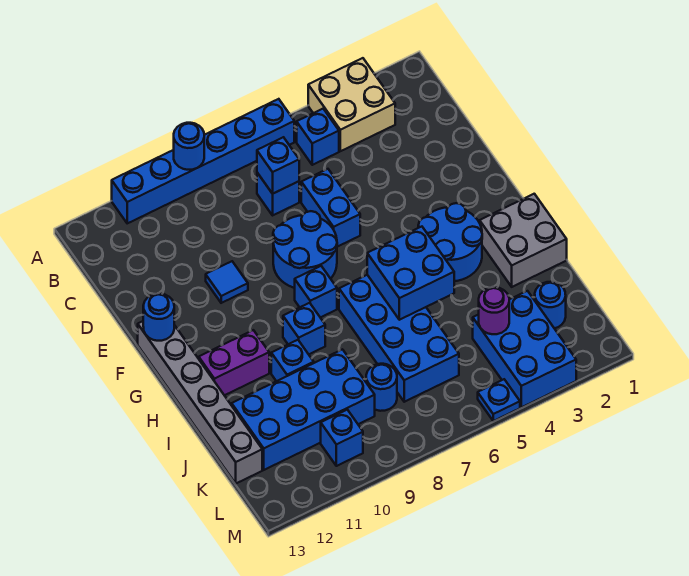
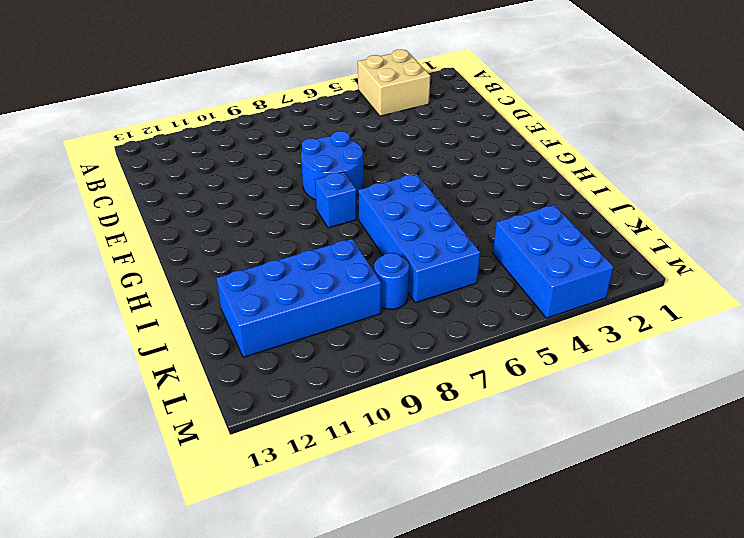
none -> blue 1x6 brick [112,99,294,223]
none -> blue 1x1 brick [297,109,339,165]
none -> blue 1x1 brick [257,173,299,215]

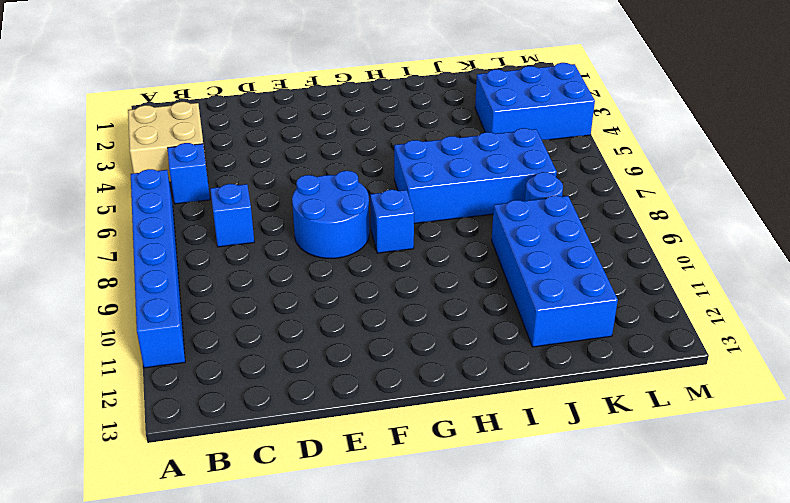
none -> blue 1x2 brick [301,169,360,247]
none -> blue 1x1 tile [206,261,248,303]
none -> grey 1x6 brick [138,321,262,483]

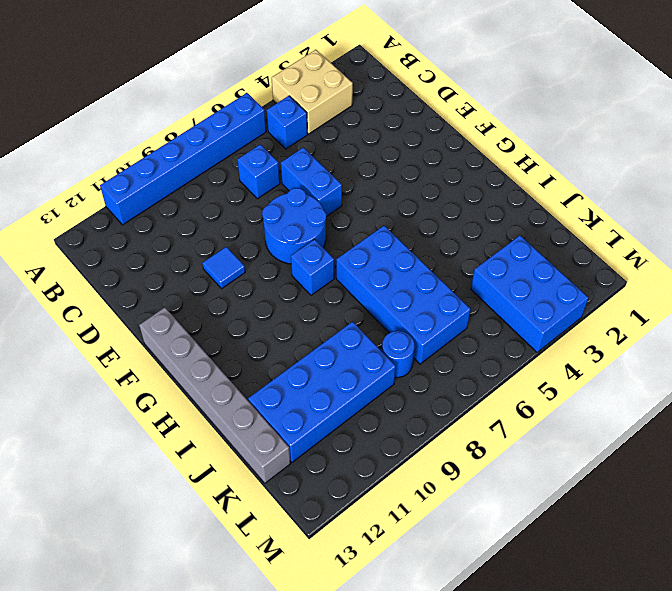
none -> blue 2x2 round brick [418,203,482,281]
none -> grey 2x2 brick [480,194,567,287]
none -> blue 1x1 brick [283,303,325,354]

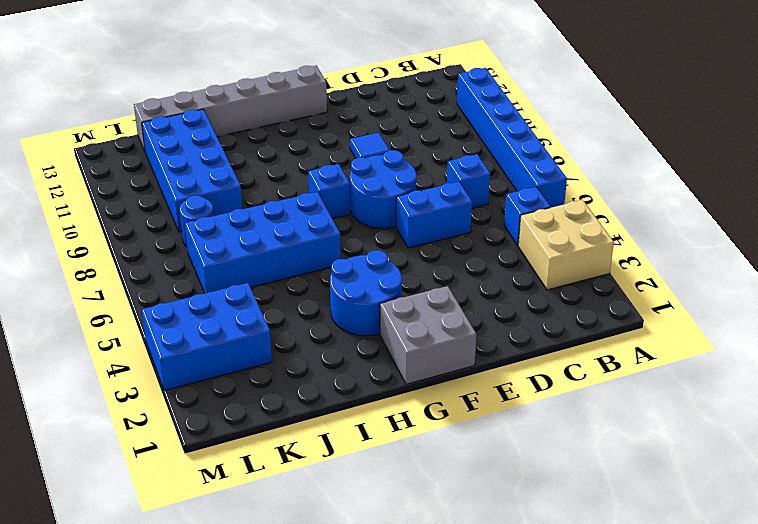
grey 2x2 brick [380,286,476,384] -> grey 2x2 brick moved to [480,194,567,287]
none -> blue 1x1 brick [283,303,325,354]
none -> purple 1x2 brick [199,330,269,395]
none -> blue 1x1 brick [271,340,314,381]

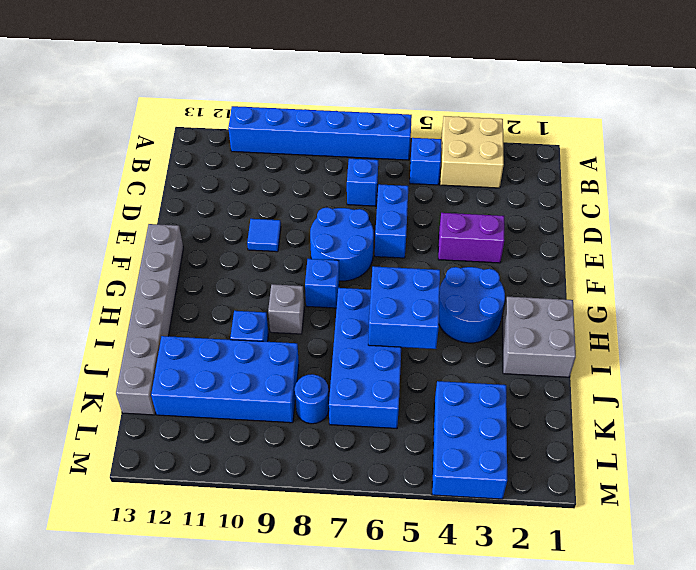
purple 1x2 brick [438,213,504,263] -> purple 1x2 brick moved to [199,330,269,395]
grey 1x1 brick [268,284,304,334] -> blue 1x1 brick [283,303,325,354]
none -> blue 1x1 round brick [535,282,566,328]
none -> blue 1x1 brick [321,410,363,466]
none -> blue 1x1 plate [478,379,520,421]

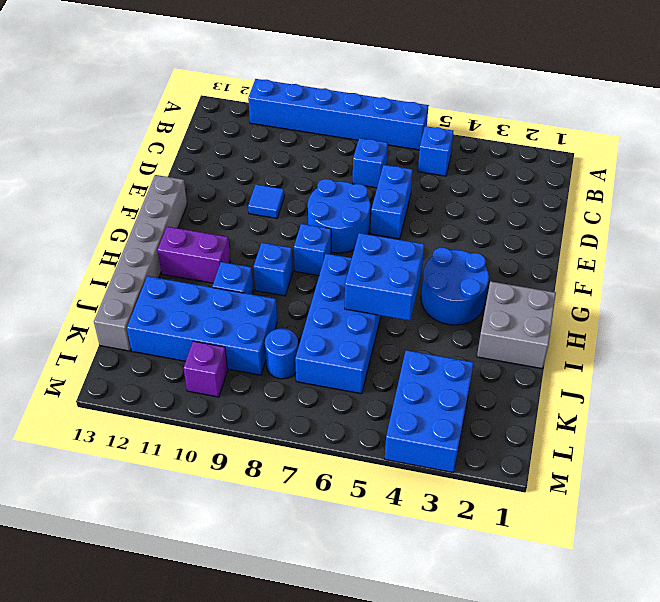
purple 1x1 brick [184,341,228,397] -> blue 1x1 brick [321,410,363,466]
none -> tan 2x2 brick [308,58,395,151]
none -> blue 1x1 round brick [535,282,566,328]
none -> blue 1x1 plate [478,379,520,421]

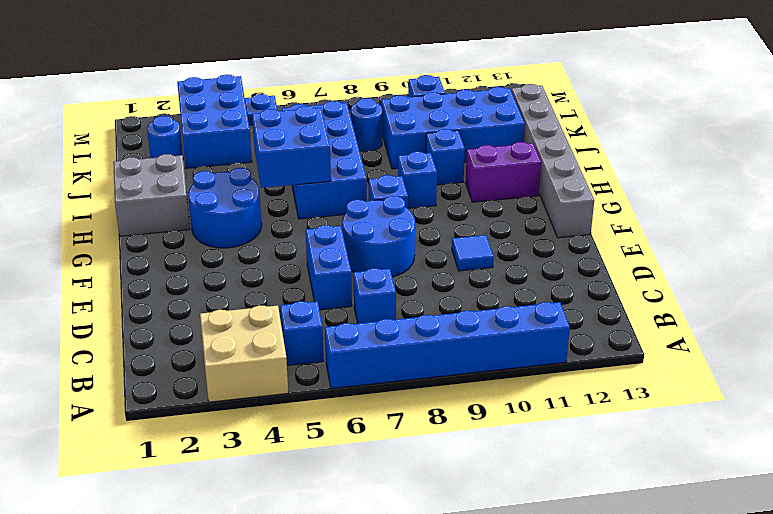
none -> blue 1x1 round brick [174,123,204,170]
none -> blue 1x1 brick [257,137,299,194]
none -> blue 1x1 round brick [143,294,174,341]

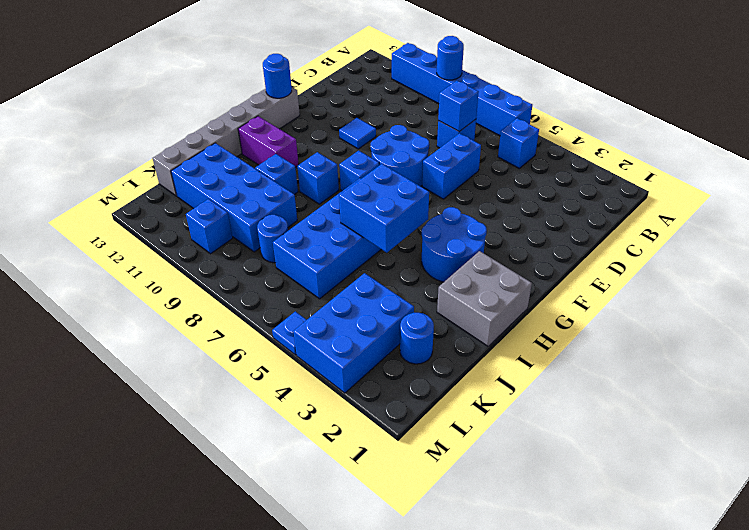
none -> tan 2x2 brick [308,58,395,151]
none -> purple 1x1 round brick [479,287,509,334]

